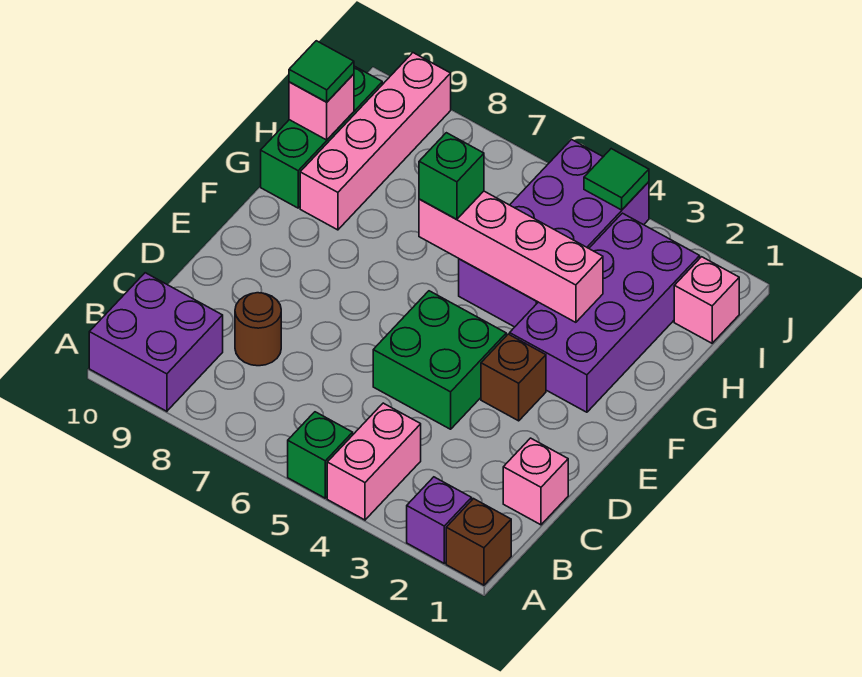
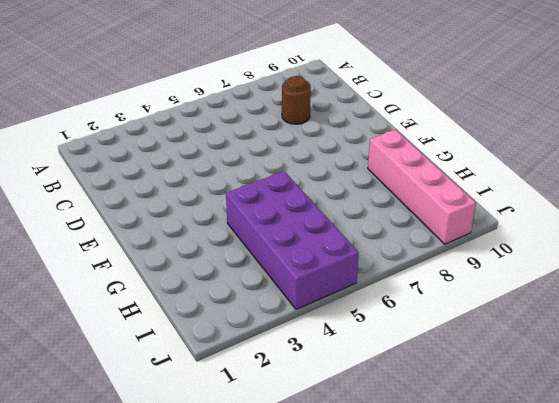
none -> brown 1x1 brick [446,499,511,585]
none -> purple 1x1 brick [407,477,472,563]
none -> pink 1x2 brick [327,403,421,520]

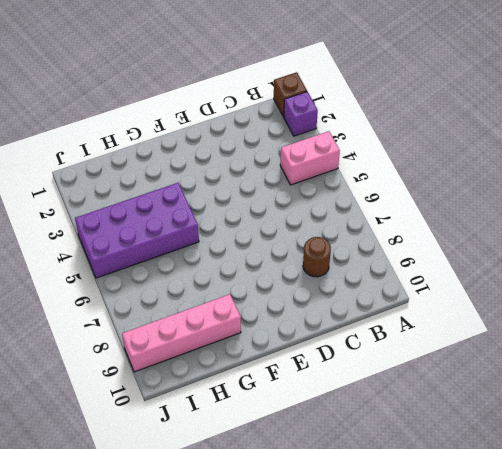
none -> green 1x1 brick [288,412,353,498]
none -> purple 2x2 brick [89,273,223,411]
none -> pink 1x1 brick [503,438,568,525]

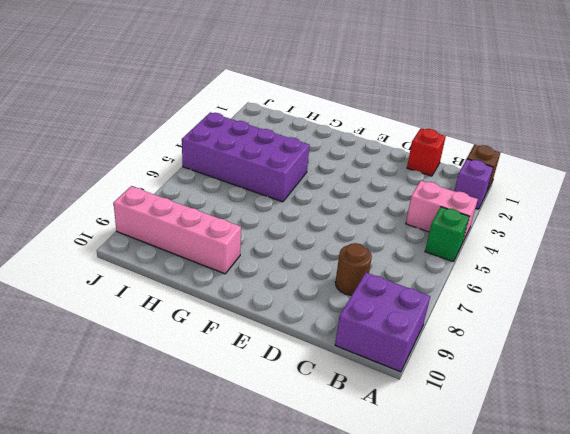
red 1x1 brick [407,128,446,176] -> pink 1x1 brick [503,438,568,525]
none -> green 2x2 brick [373,291,506,429]
none -> brown 1x1 brick [481,334,546,421]
none -> purple 2x4 brick [510,213,700,412]

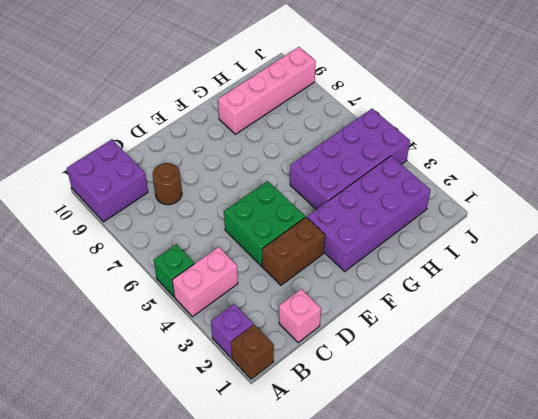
brown 1x2 brick [262,217,325,285] -> brown 1x1 brick [481,334,546,421]
none -> green 1x3 brick [261,66,382,208]
none -> pink 1x1 brick [674,257,739,343]
none -> pink 1x4 brick [419,191,603,322]

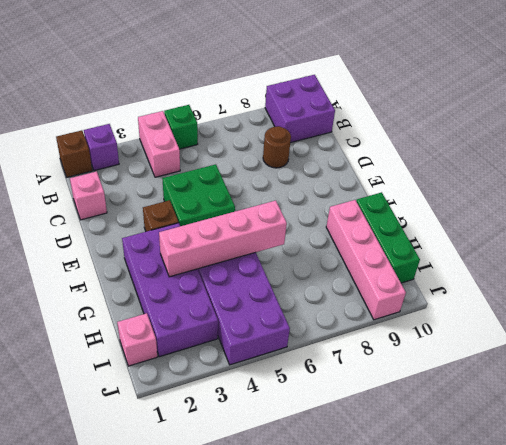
none -> pink 1x1 brick [289,74,354,140]
none -> green 1x1 tile [584,149,649,210]
none -> green 1x1 brick [419,133,484,219]

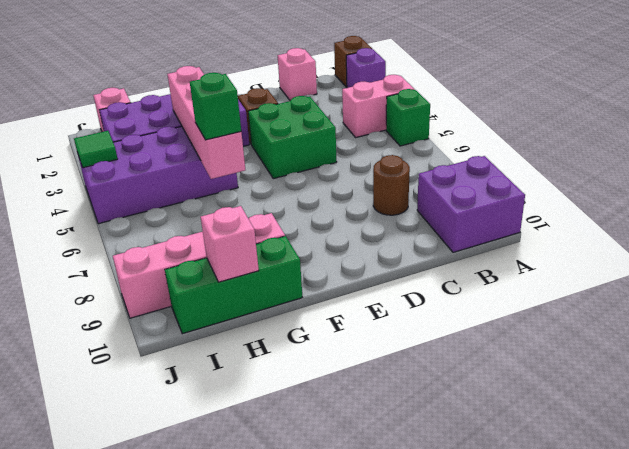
none -> green 1x1 tile [289,41,354,102]

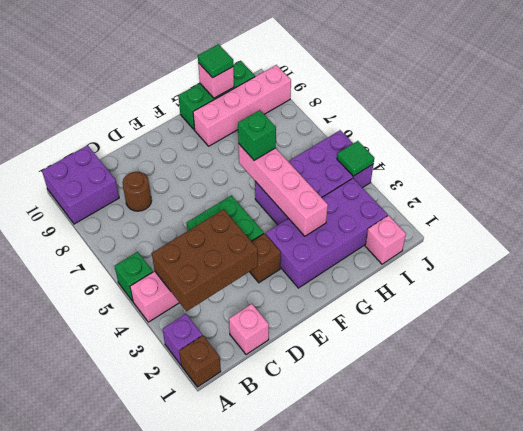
brown 2x3 brick [152,210,258,311] -> none

